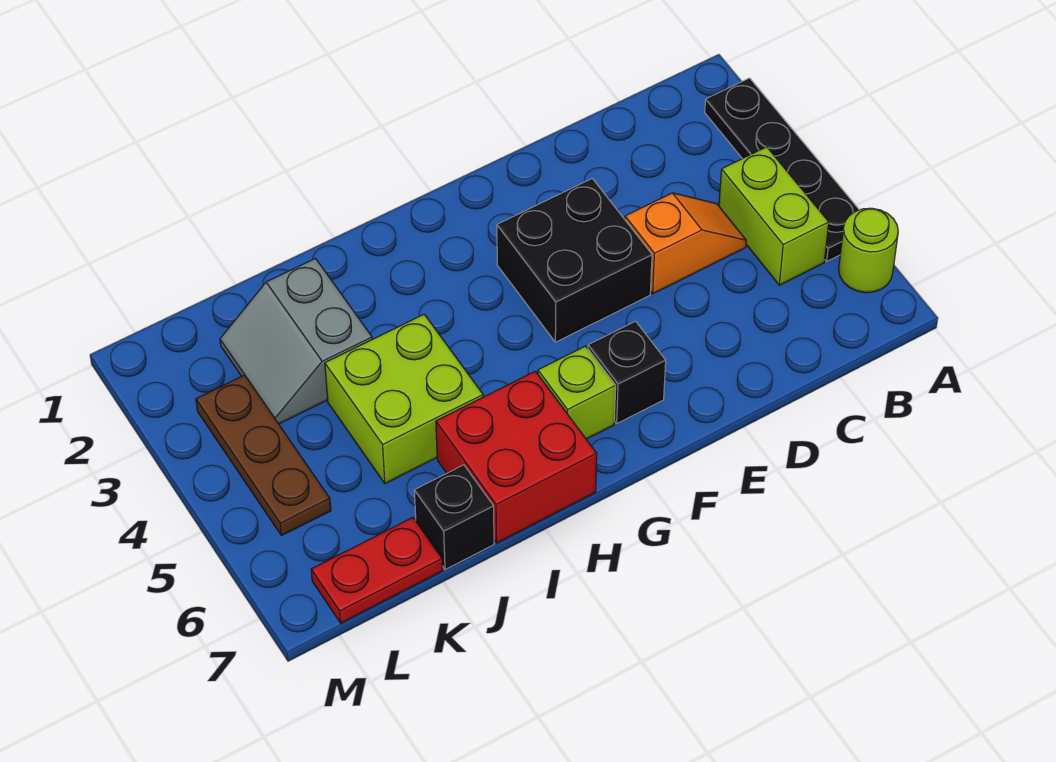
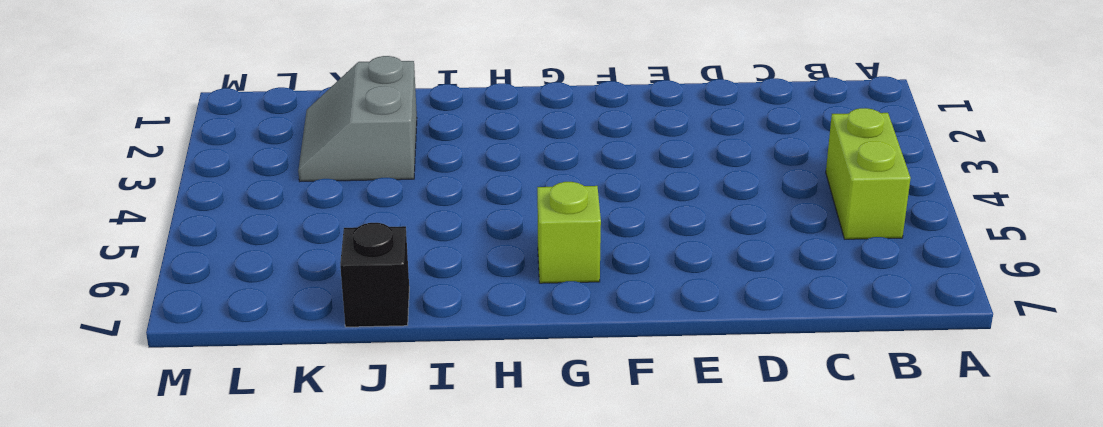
none -> black 1x4 plate [705,78,859,261]
none -> lime 1x1 round brick [839,208,898,293]
none -> orange 1x2 slope [625,193,746,294]

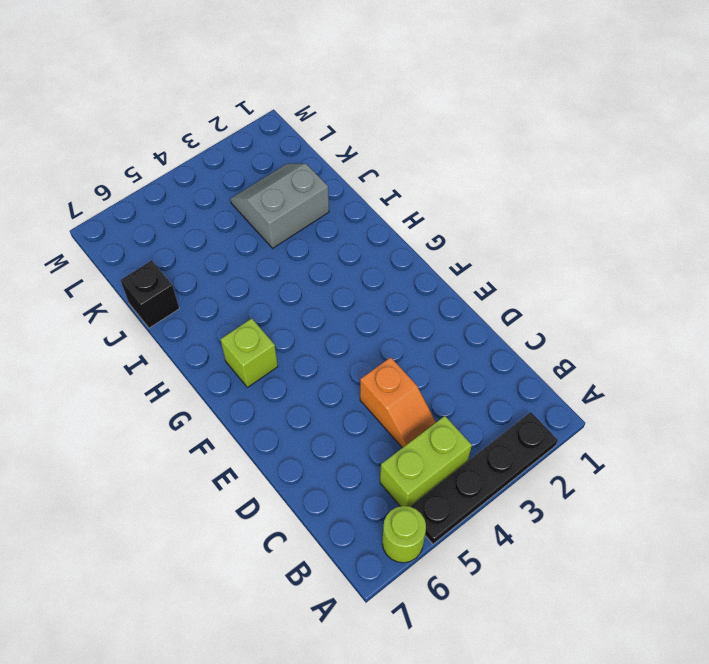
none -> black 2x2 brick [497,179,652,342]
none -> black 1x1 brick [588,321,666,423]
none -> red 2x2 brick [436,371,597,543]

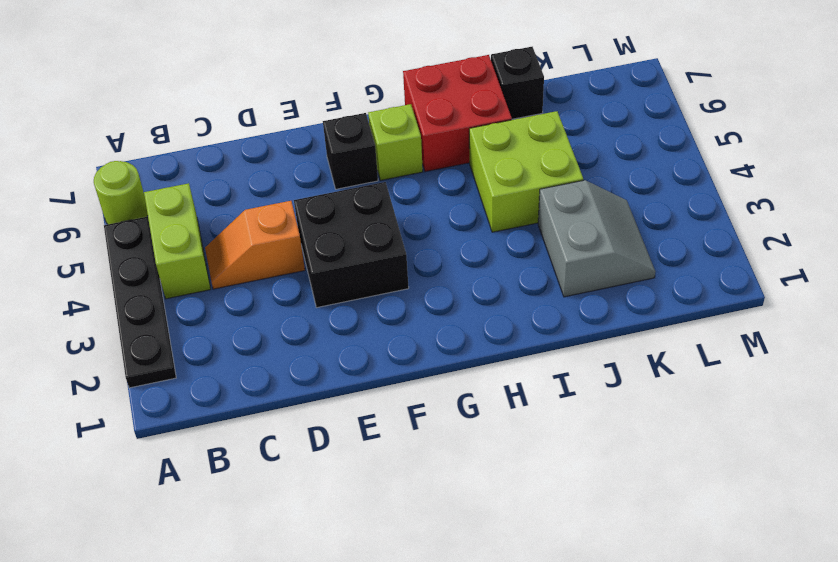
none -> red 1x2 plate [311,518,443,623]
none -> brown 1x3 plate [196,375,331,536]

